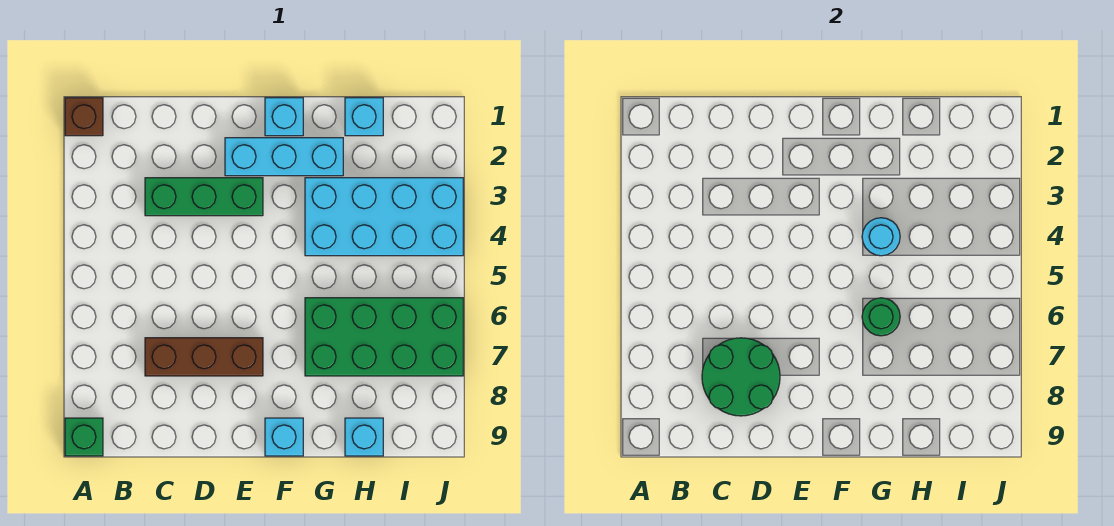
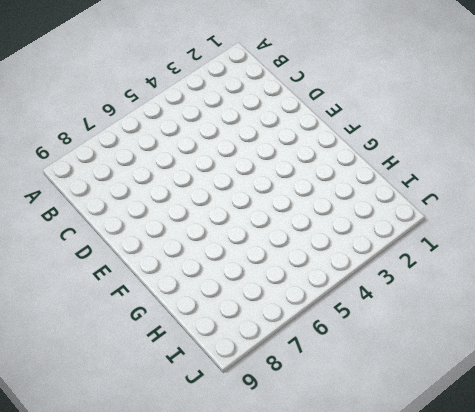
none -> brown 1x1 brick [65,98,103,136]
none -> green 1x1 brick [65,418,103,456]
none -> green 1x3 brick [145,178,263,216]

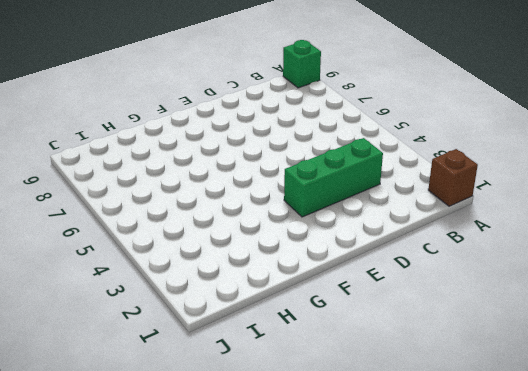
none -> brown 1x3 brick [145,338,263,376]
none -> cyan 1x3 brick [225,138,343,176]
none -> cyan 1x1 brick [265,98,303,136]

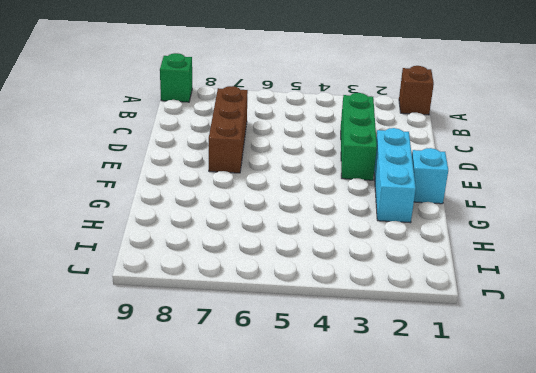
none -> cyan 1x1 brick [265,418,303,456]
none -> cyan 2x4 brick [305,178,463,256]
none -> green 2x4 brick [305,298,463,376]

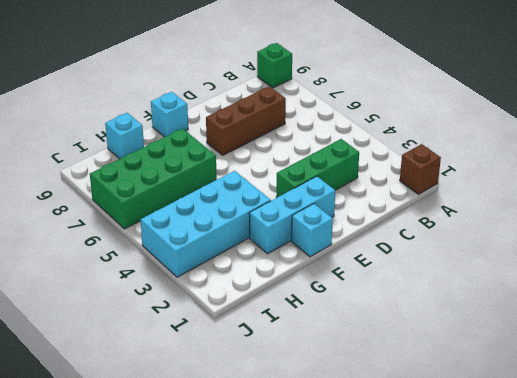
none -> cyan 1x1 brick [345,98,383,136]
none -> green 2x2 round brick [702,338,780,416]
none -> cyan 1x1 round brick [862,218,900,256]

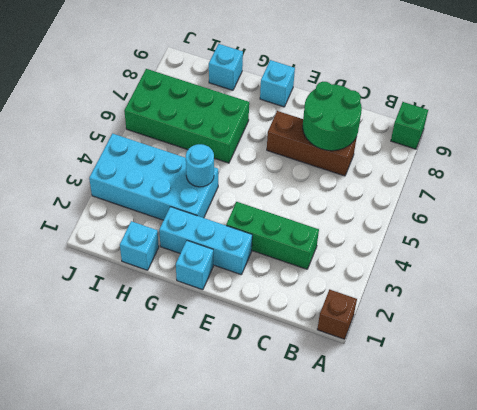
none -> green 1x1 round brick [862,298,900,336]

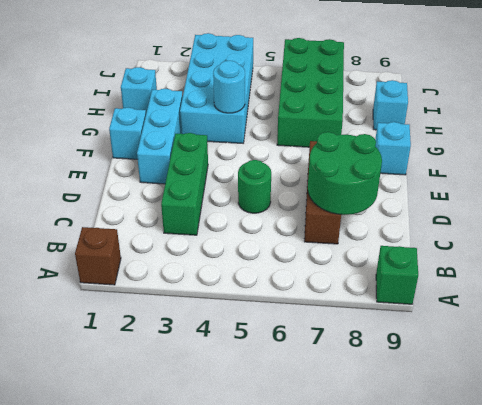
green 1x1 round brick [238,160,271,213] -> green 1x1 round brick moved to [862,298,900,336]

